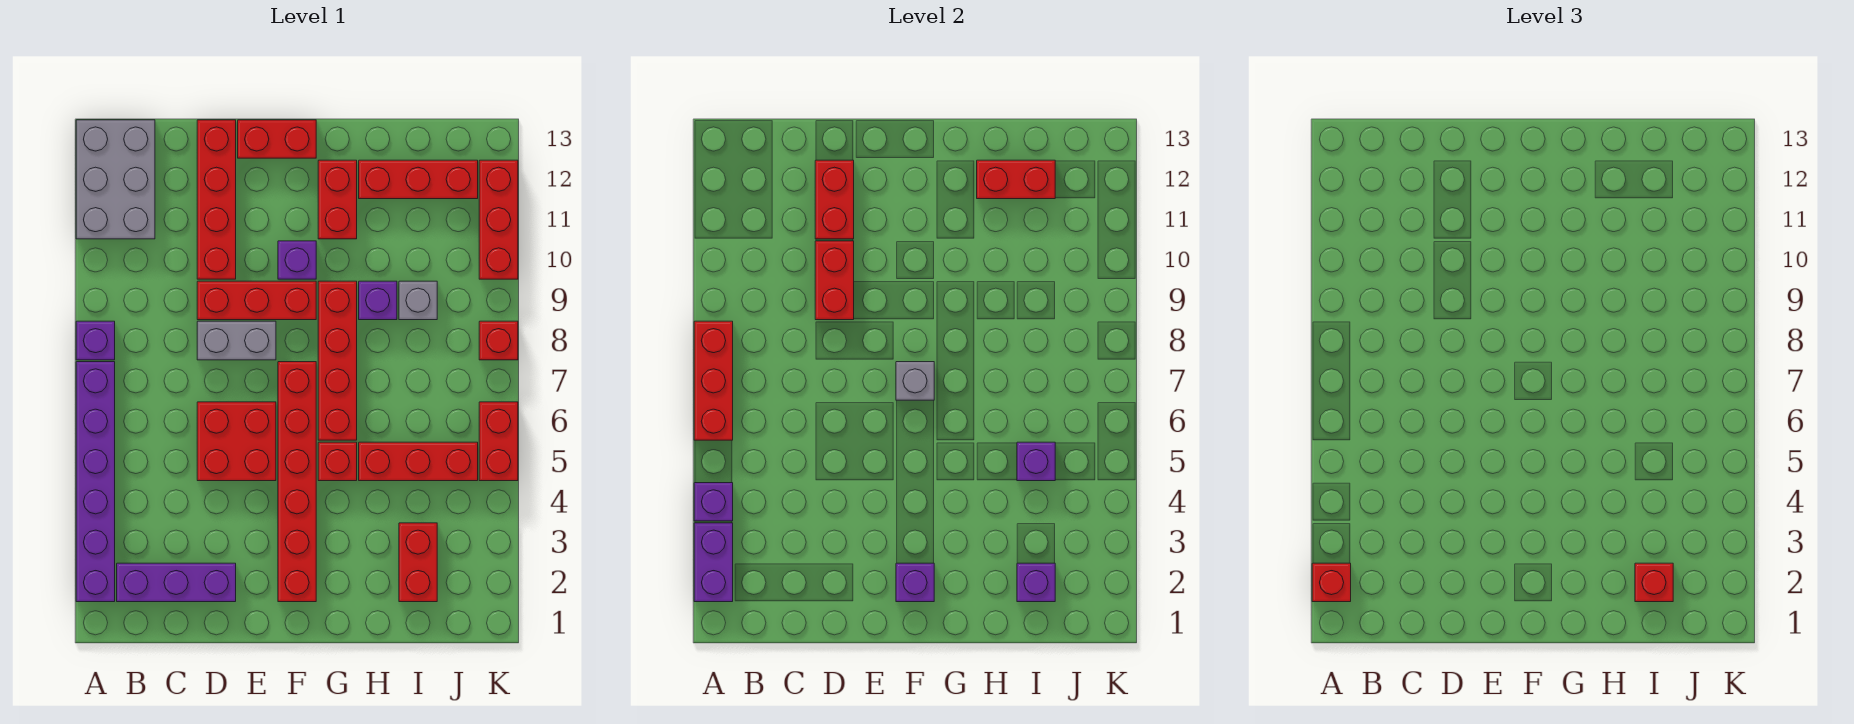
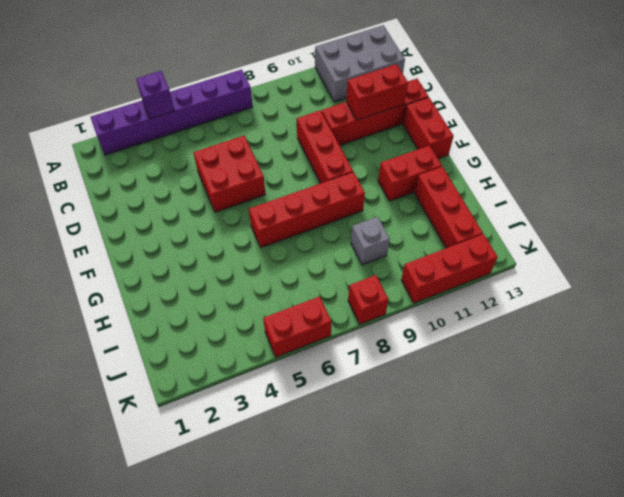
none -> purple 1x1 brick [76,321,115,360]
none -> purple 1x3 brick [117,563,236,602]
none -> grey 1x2 brick [197,321,276,360]
none -> red 1x6 brick [278,362,316,602]

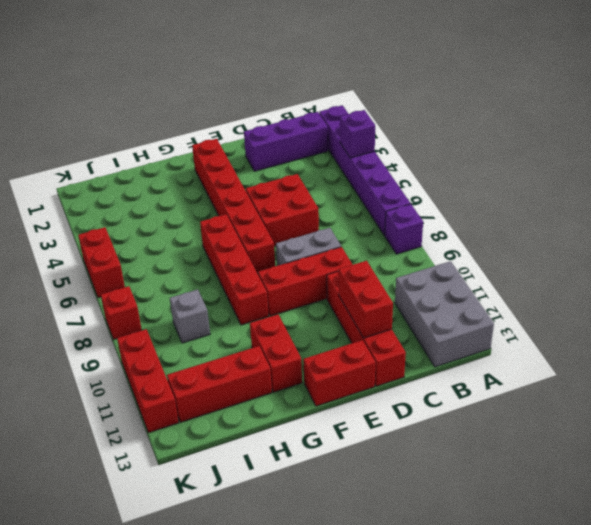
none -> purple 1x1 brick [278,241,316,279]
none -> red 1x1 brick [318,442,357,481]
none -> red 1x3 brick [359,442,478,481]
none -> purple 1x1 brick [359,281,397,320]

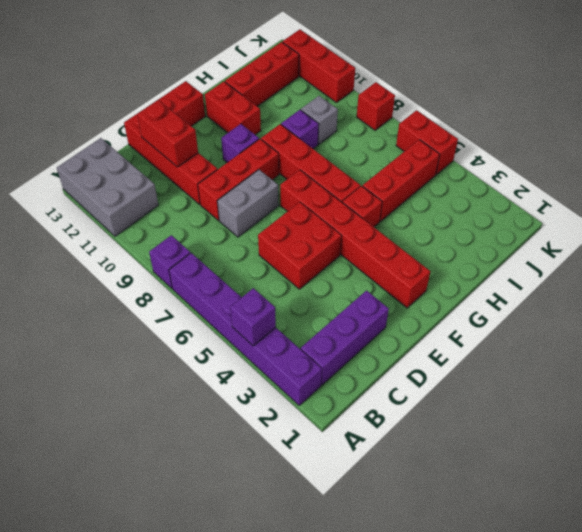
none -> red 1x2 brick [399,523,437,602]
none -> purple 1x2 brick [694,523,733,602]
none -> red 1x3 brick [694,321,733,440]
none -> red 1x2 brick [815,241,854,320]

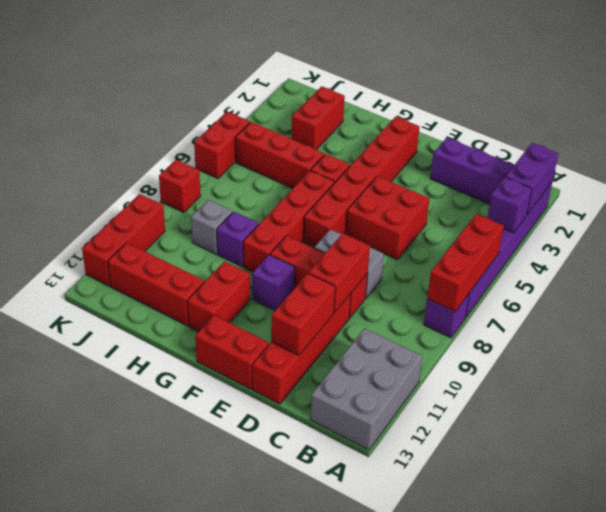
none -> purple 1x1 brick [896,563,934,602]
none -> grey 1x1 brick [896,362,934,400]
none -> red 1x2 brick [977,160,1055,199]
none -> purple 1x1 brick [1017,563,1055,602]

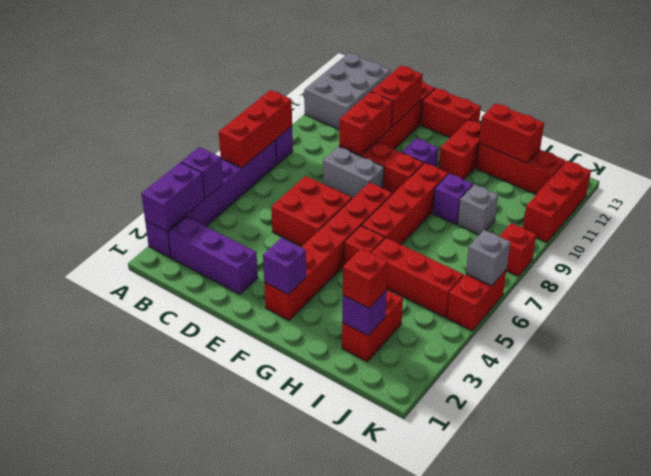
grey 1x1 brick [466,230,510,286] -> grey 1x1 brick moved to [896,362,934,400]
none -> purple 1x1 brick [1017,442,1055,481]
none -> red 1x1 brick [1312,563,1351,602]

